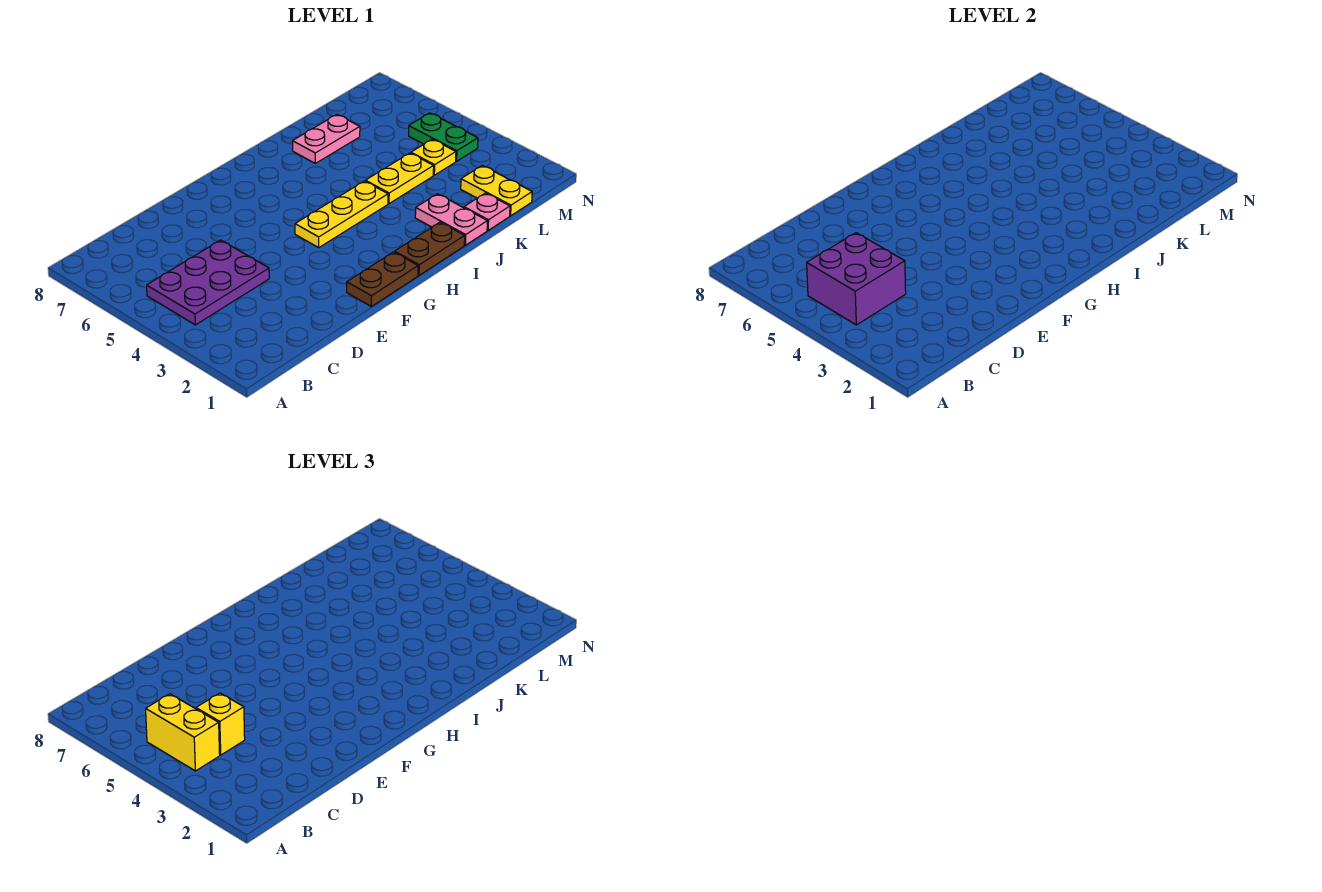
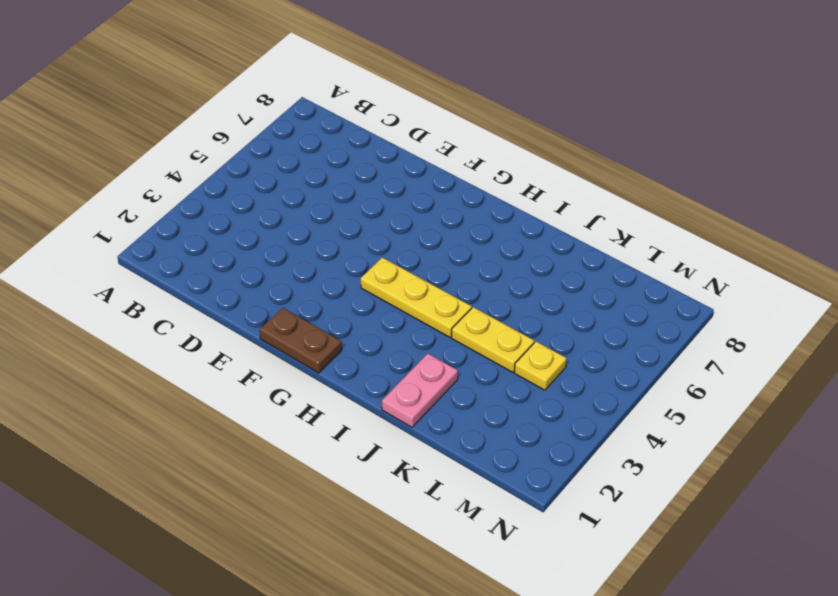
none -> purple 2x3 plate [147,240,269,325]
none -> brown 1x2 plate [395,222,465,275]
none -> pink 1x2 plate [293,114,360,163]

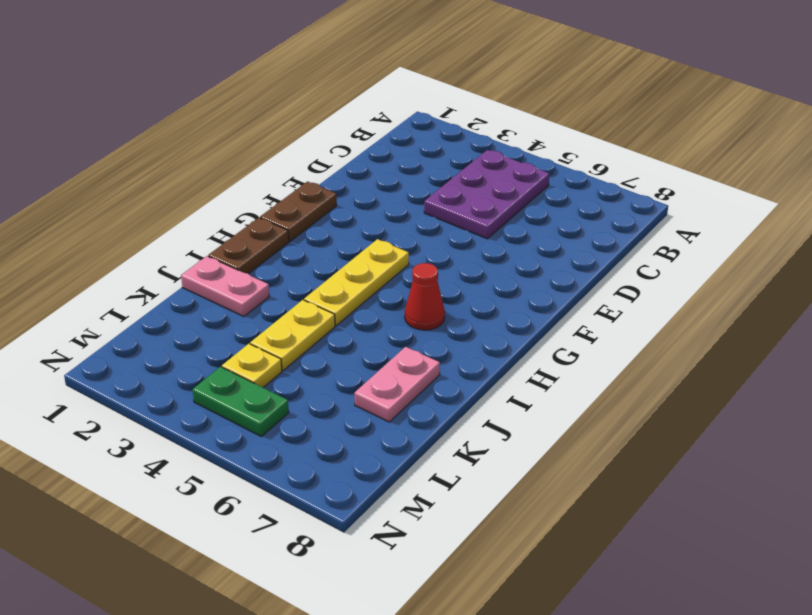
red 1x1 cone [405,263,445,330] -> none
none -> pink 1x1 plate [464,193,510,230]
none -> yellow 1x2 plate [461,165,532,216]
none -> purple 2x2 brick [807,233,906,325]

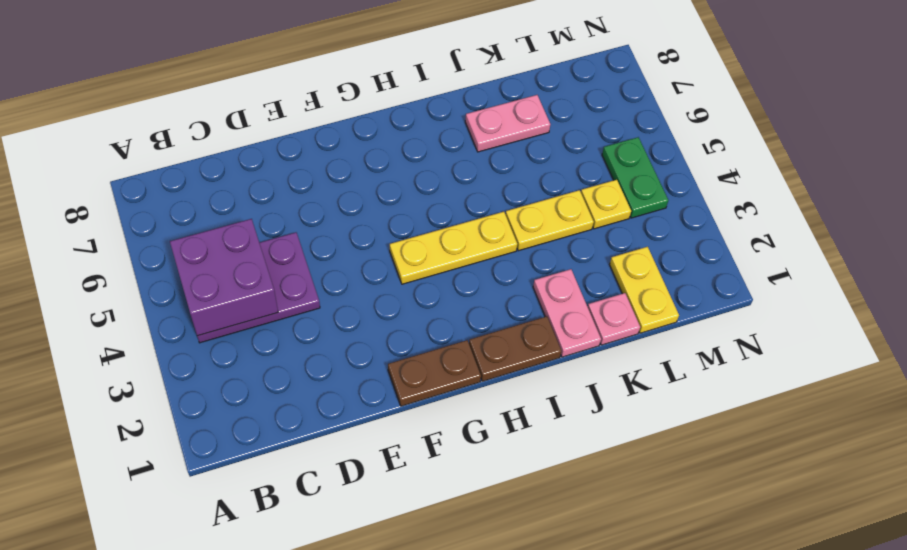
none -> yellow 1x2 brick [146,694,220,771]
none -> yellow 1x1 brick [196,693,245,755]

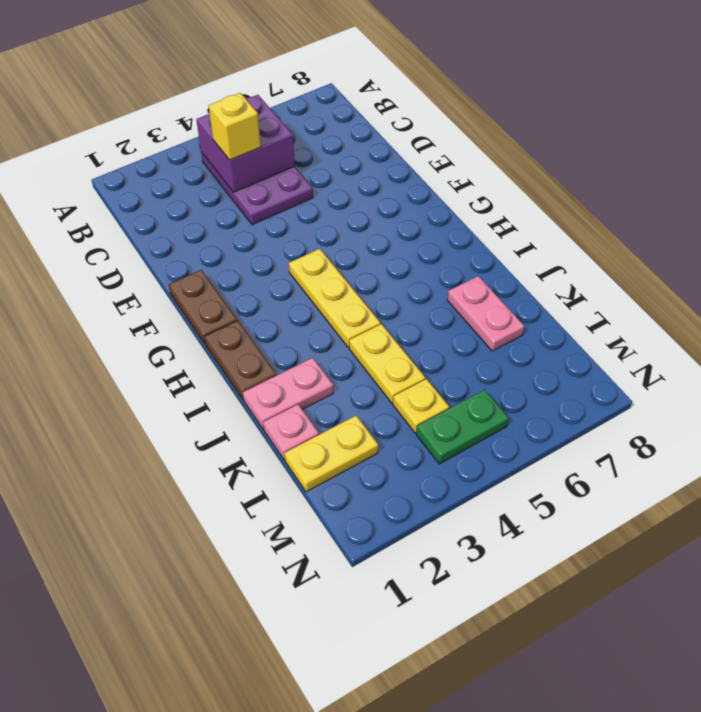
none -> yellow 1x2 brick [146,694,220,771]

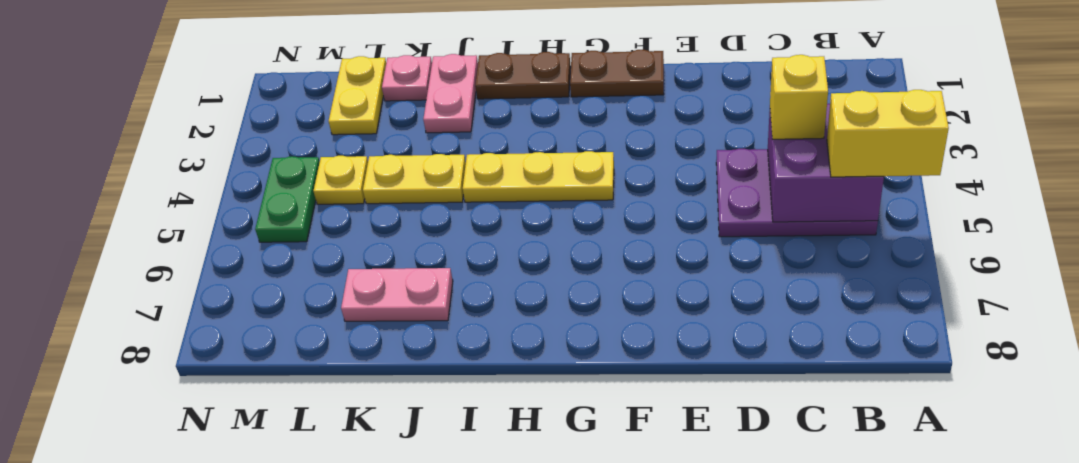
yellow 1x2 brick [827,90,949,177] -> yellow 1x2 brick turned to [146,694,220,771]

